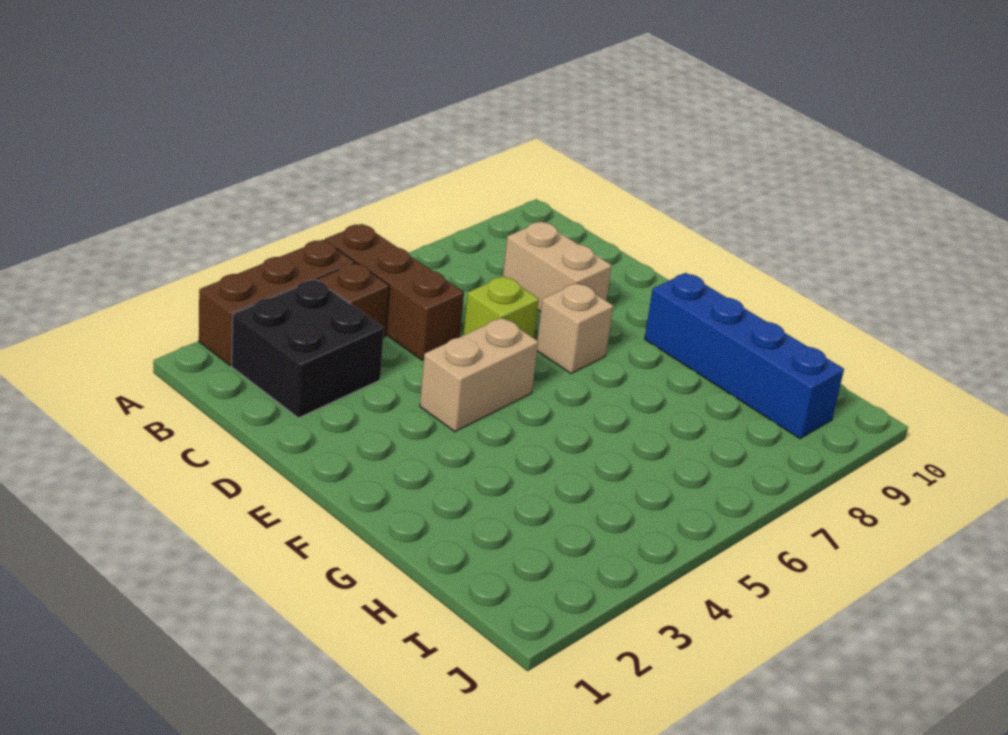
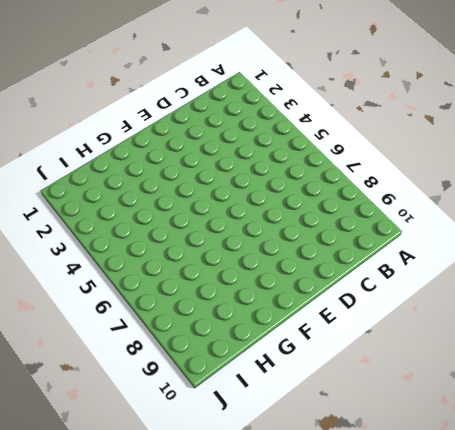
none -> brown 1x3 brick [199,240,355,365]
none -> brown 1x3 brick [325,224,464,360]

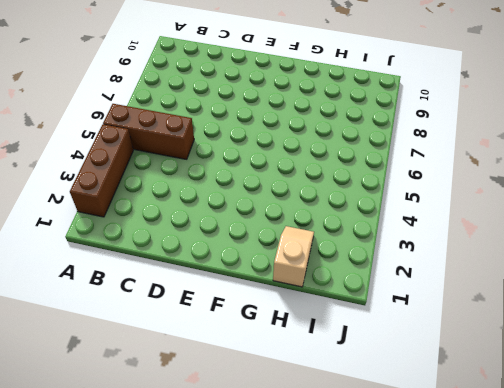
tan 1x2 slope [273,226,314,287] -> none
none -> black 2x2 brick [232,280,384,418]
none -> brown 1x1 brick [318,263,389,338]

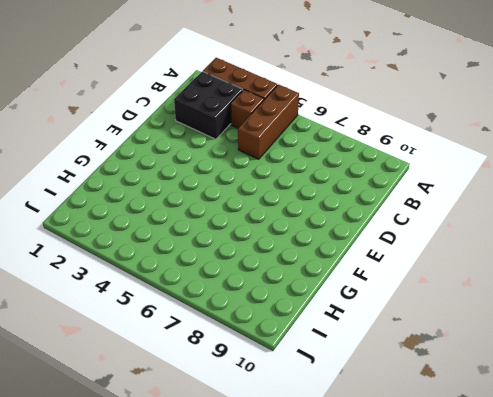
none -> tan 1x2 brick [503,222,612,312]
none -> lime 1x1 brick [463,276,539,338]

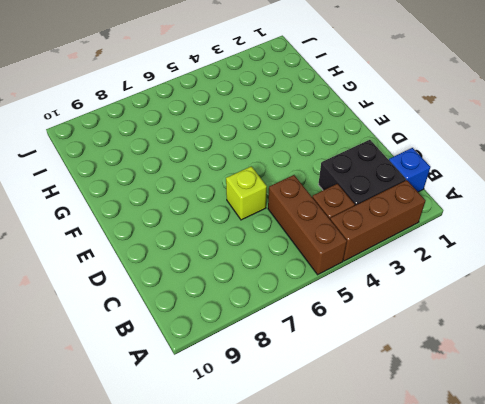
blue 1x1 brick [389,148,430,192] -> none
none -> tan 1x2 brick [503,222,612,312]
none -> tan 1x2 brick [420,317,538,432]

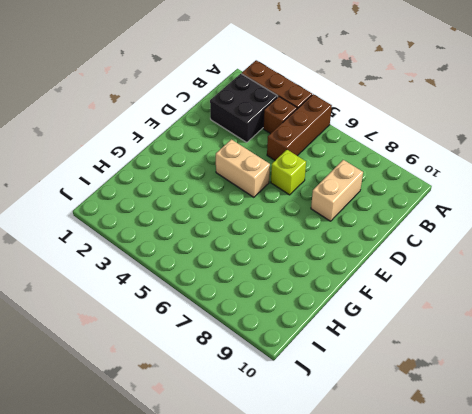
none -> tan 1x1 brick [537,283,613,374]
none -> blue 1x4 brick [644,273,844,439]

